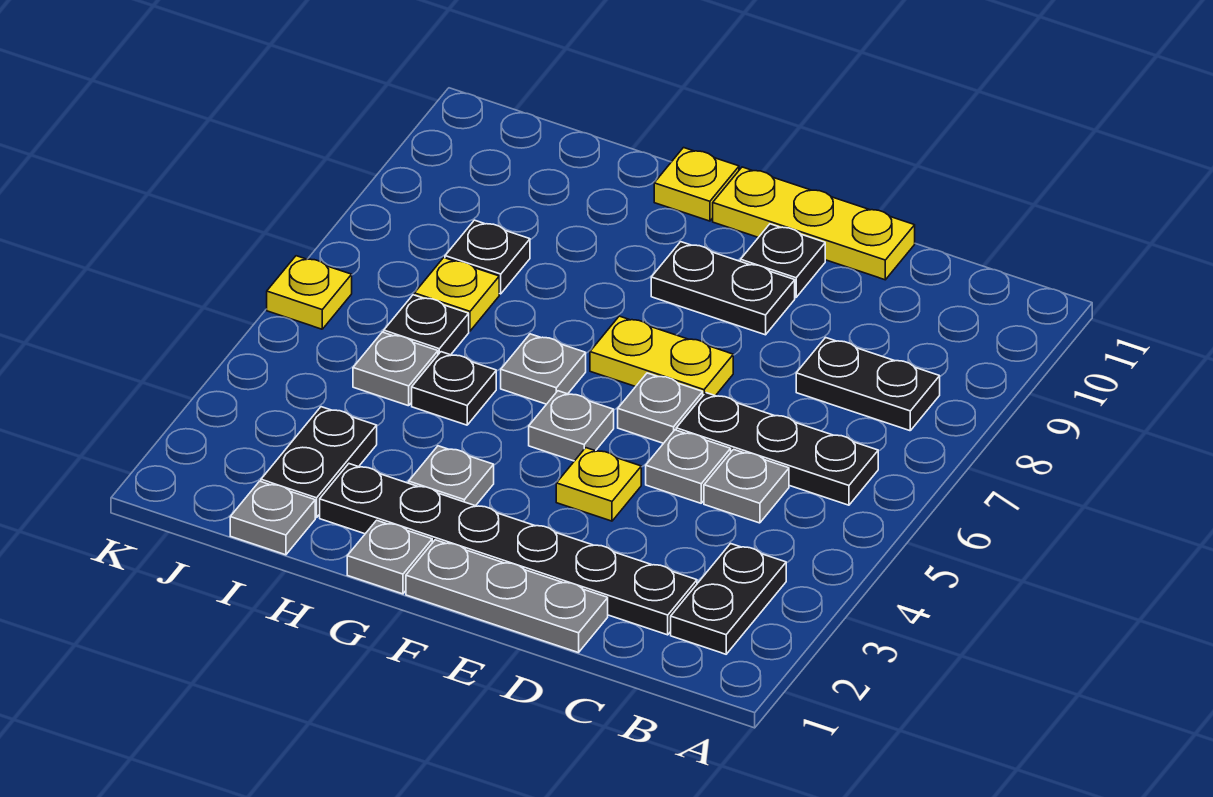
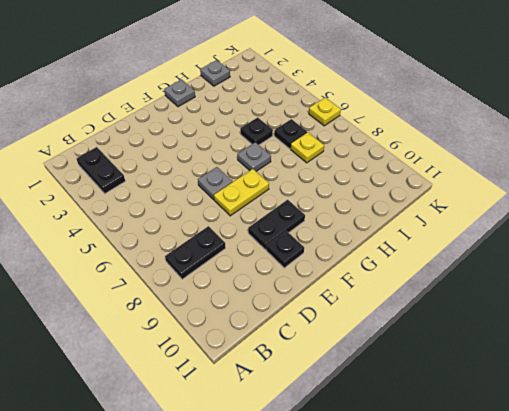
none -> black 1x3 plate [676,393,878,505]
none -> black 1x6 plate [320,464,697,635]
none -> grey 1x1 plate [704,449,789,523]

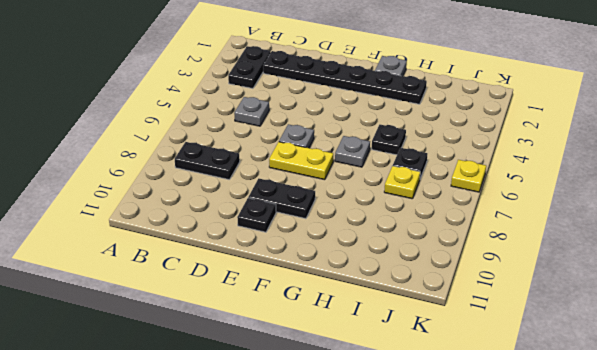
none -> black 1x3 plate [676,393,878,505]
none -> grey 1x3 plate [406,540,608,653]
none -> grey 1x1 plate [646,430,731,503]

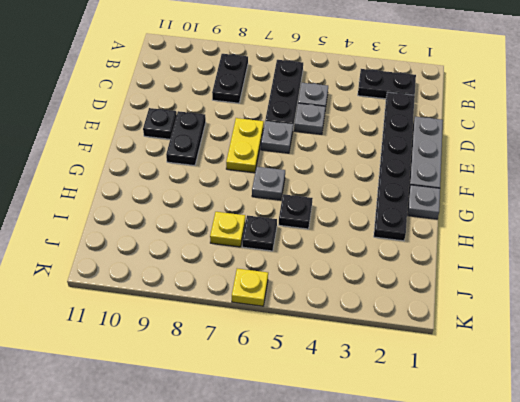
none -> yellow 1x3 plate [713,167,915,280]
none -> yellow 1x1 plate [556,448,641,521]
none -> grey 1x1 plate [529,391,614,461]

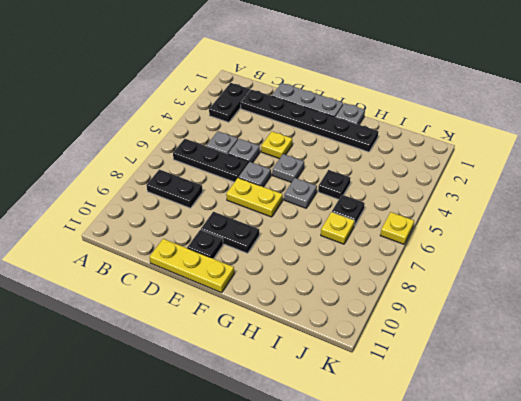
none -> grey 1x1 plate [409,446,494,506]
none -> yellow 1x1 plate [654,148,739,221]
none -> grey 1x1 plate [230,481,315,555]

